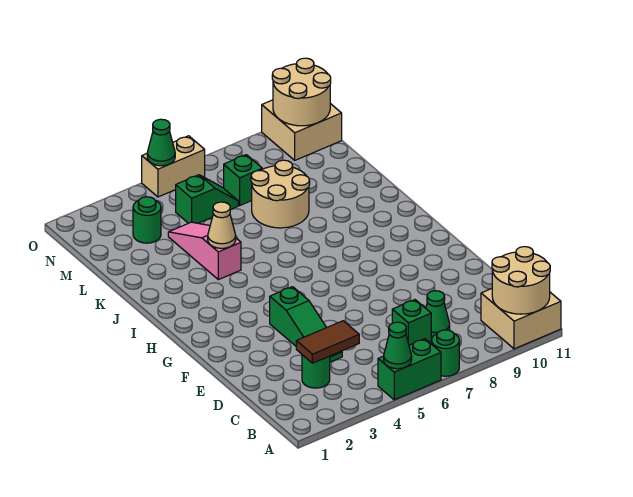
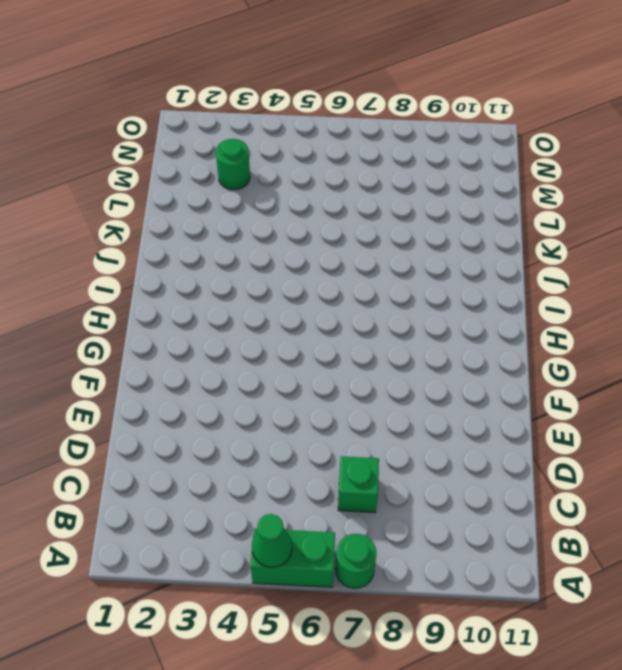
none -> tan 2x2 brick [481,289,561,349]
none -> green 1x1 round brick [302,355,330,388]
none -> green 1x1 cone [426,291,450,337]

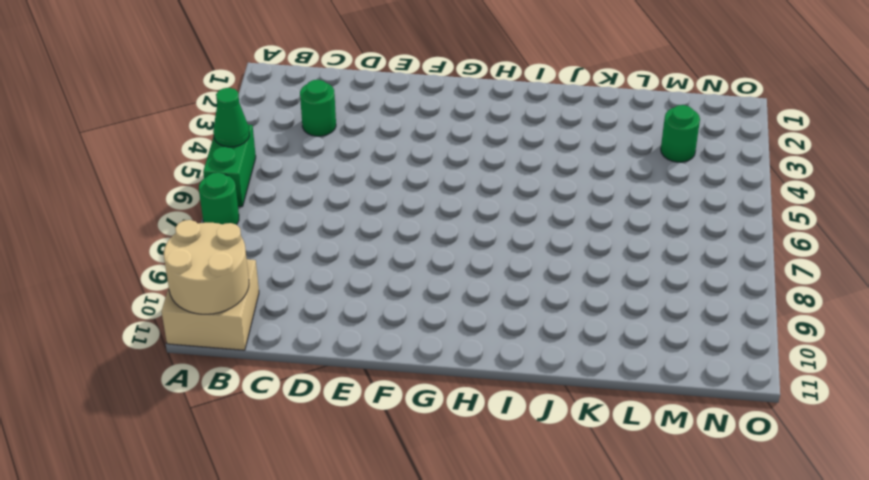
none -> green 1x1 brick [392,300,431,345]
none -> green 1x1 cone [426,291,450,337]
none -> green 1x3 slope [270,287,342,362]

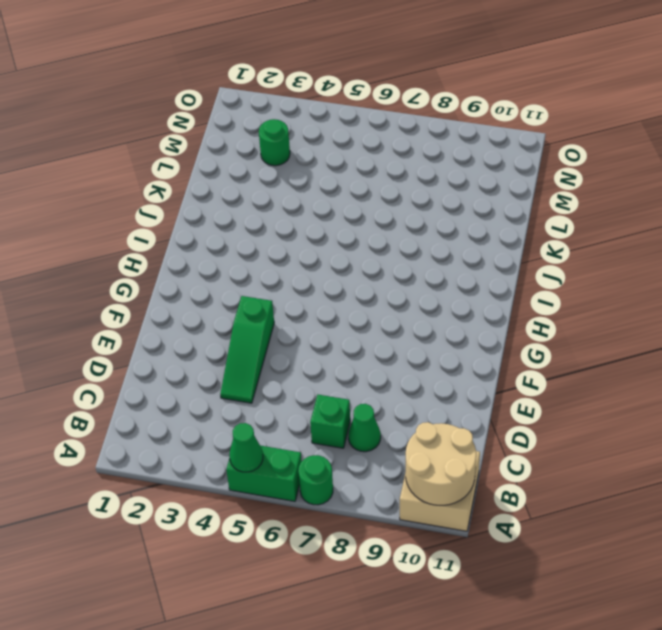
none -> green 1x1 round brick [302,355,330,388]
none -> pink 1x3 slope [168,222,241,280]
none -> tan 2x2 round brick [251,160,310,228]

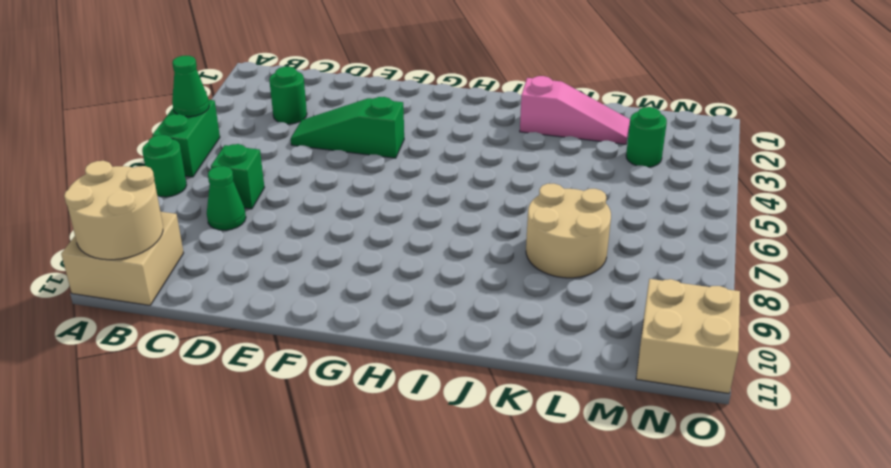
pink 1x3 slope [520,76,630,144] -> pink 1x3 slope moved to [168,222,241,280]
none -> green 1x2 slope [176,175,238,223]
none -> green 1x1 brick [224,155,262,205]
none -> tan 1x2 brick [142,136,205,197]

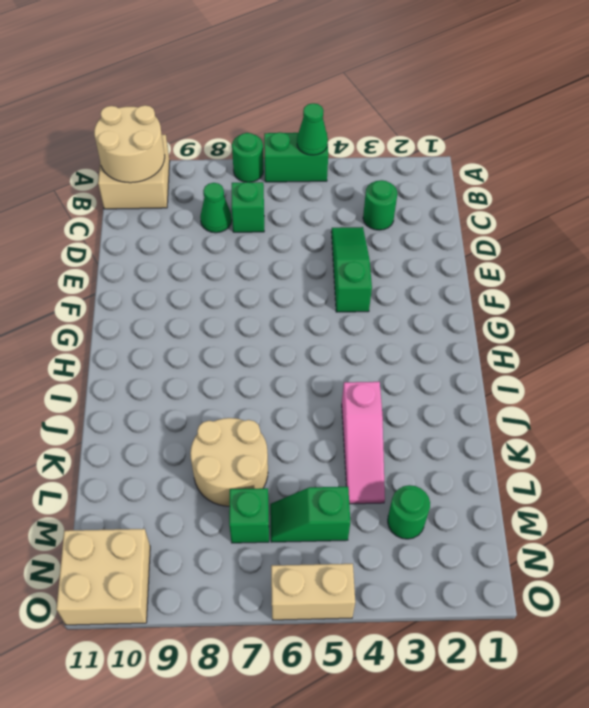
none -> brown 1x2 tile [296,321,359,363]
none -> tan 1x1 cone [208,202,236,248]
none -> tan 2x2 round brick [272,58,331,126]

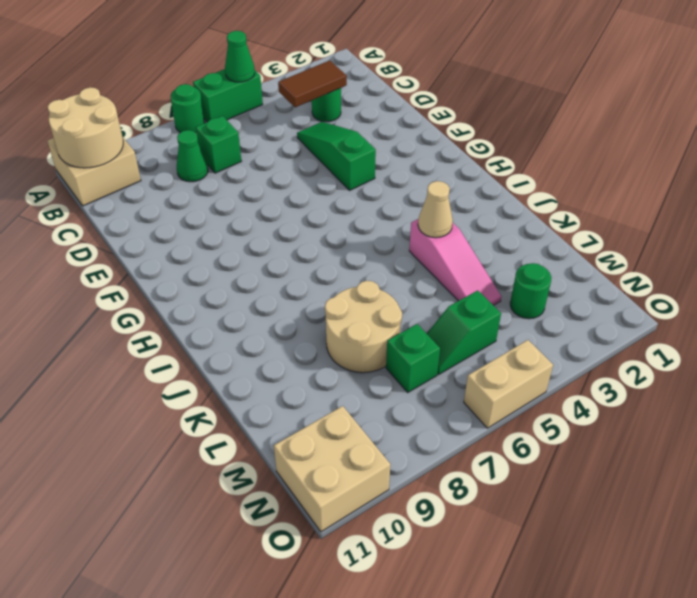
none -> tan 2x2 round brick [272,58,331,126]
none -> green 1x1 cone [147,119,175,166]

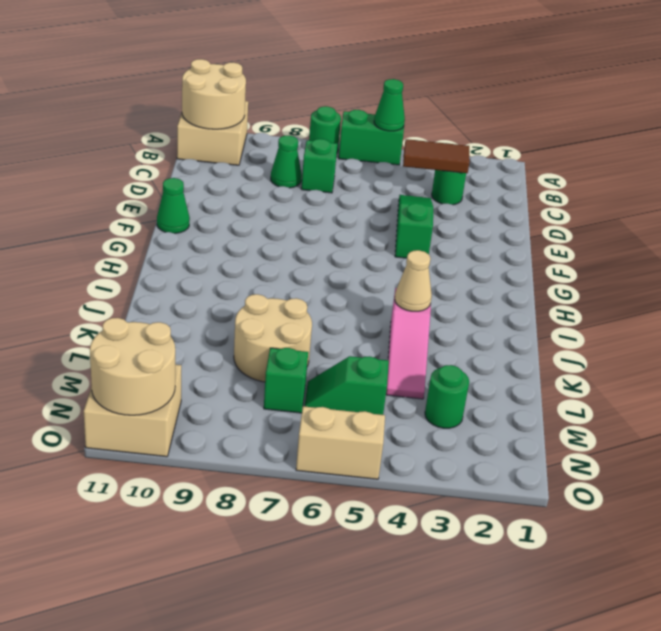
green 1x1 cone [157,178,190,233] -> green 1x1 cone moved to [147,119,175,166]

